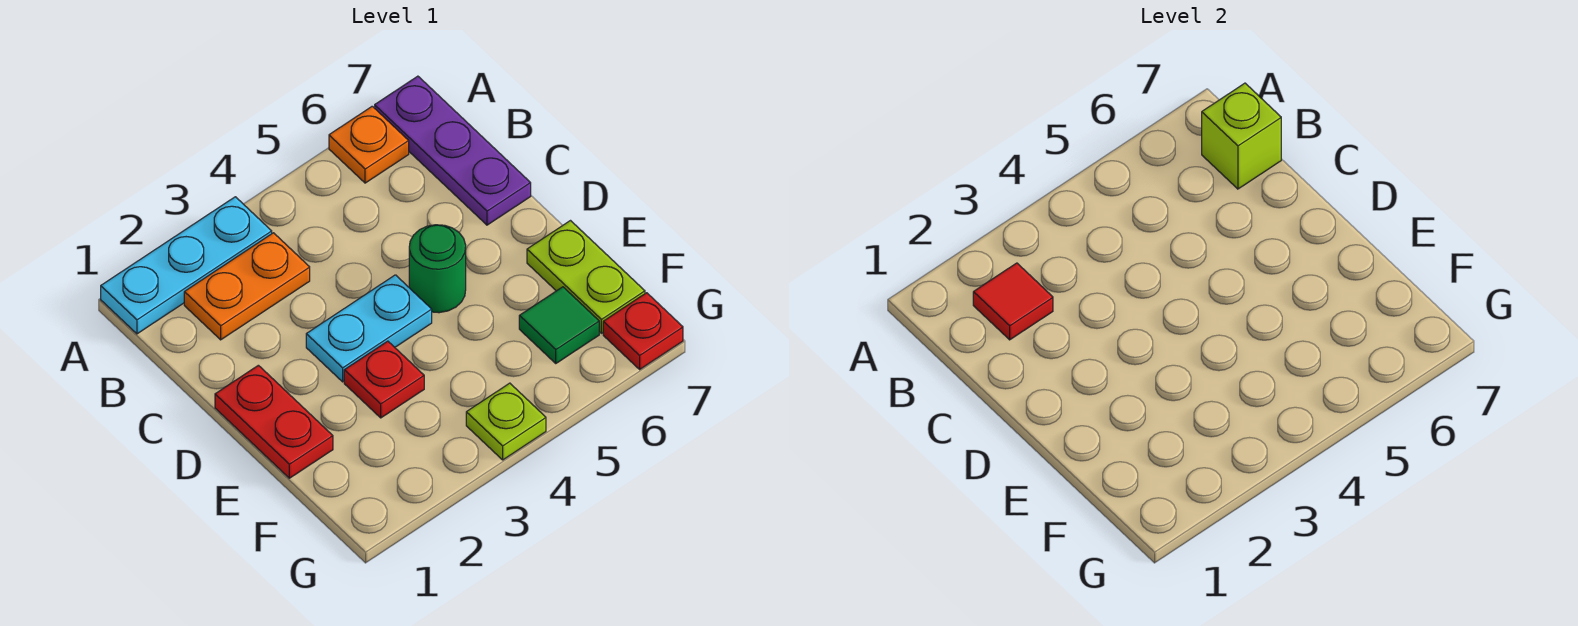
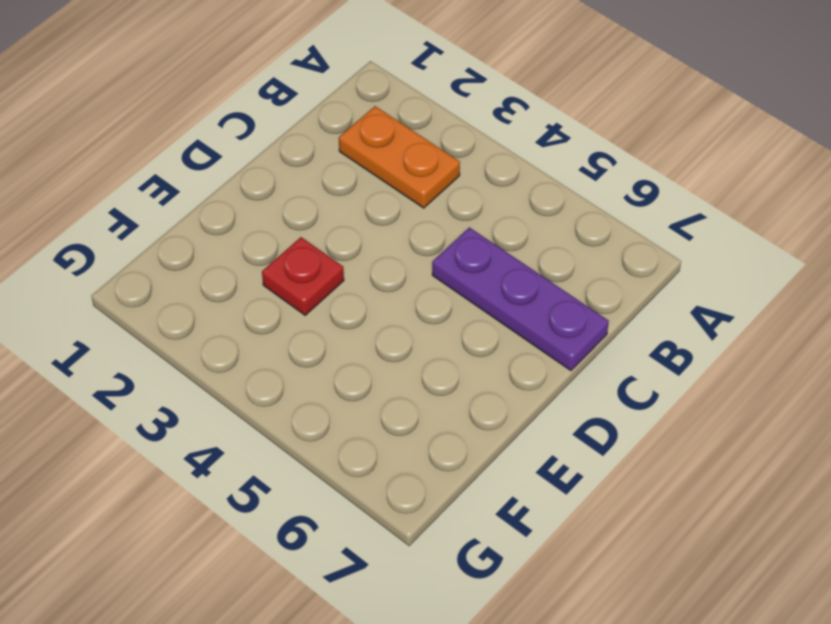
purple 1x3 plate [432,227,609,371] -> purple 1x3 plate turned to [375,76,531,225]
none -> cyan 1x3 plate [101,197,272,334]
none -> orange 1x1 plate [329,106,409,183]
none -> red 1x2 plate [215,365,333,478]

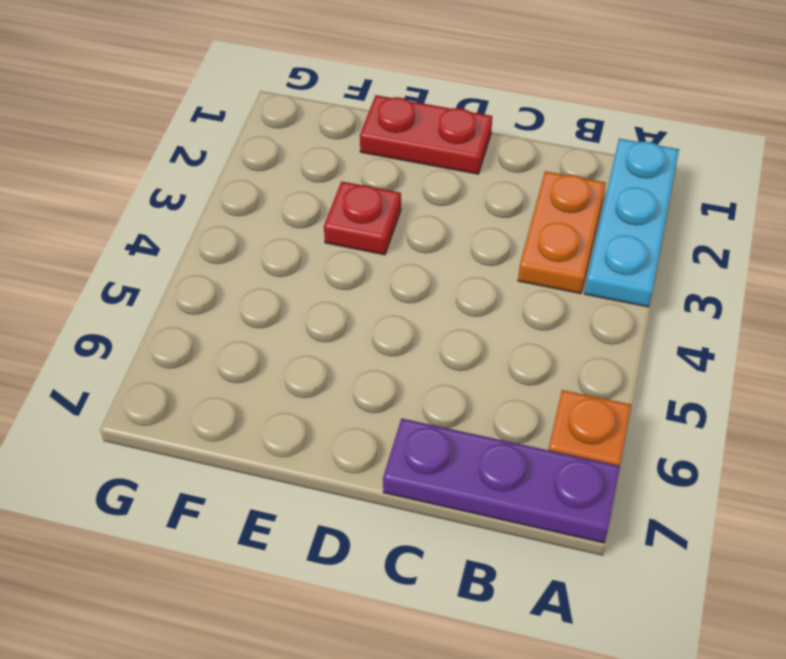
none -> cyan 1x2 plate [306,275,432,382]
none -> green 1x1 round brick [409,225,466,313]
none -> lime 1x2 plate [527,221,645,333]

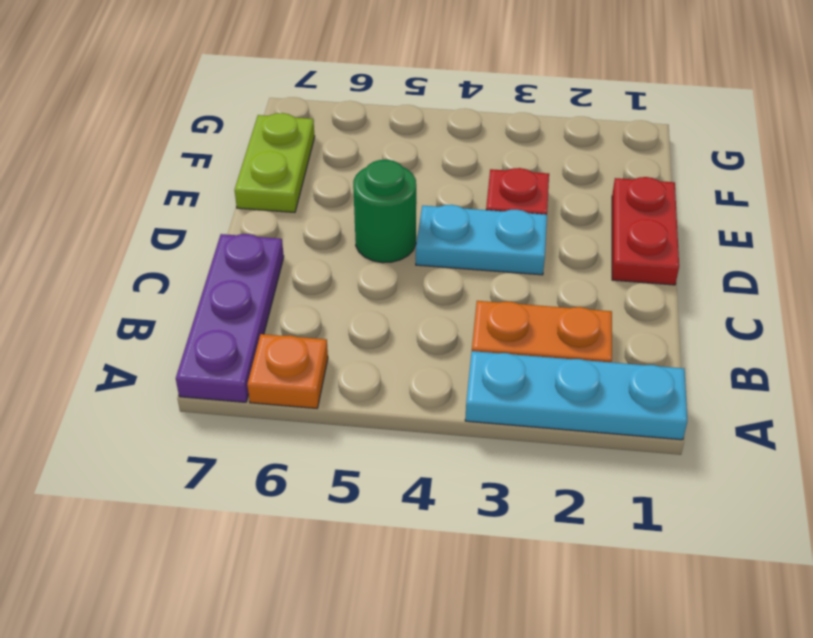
none -> green 1x1 tile [519,287,599,363]
none -> lime 1x1 plate [466,383,546,460]
none -> red 1x1 plate [603,293,683,369]

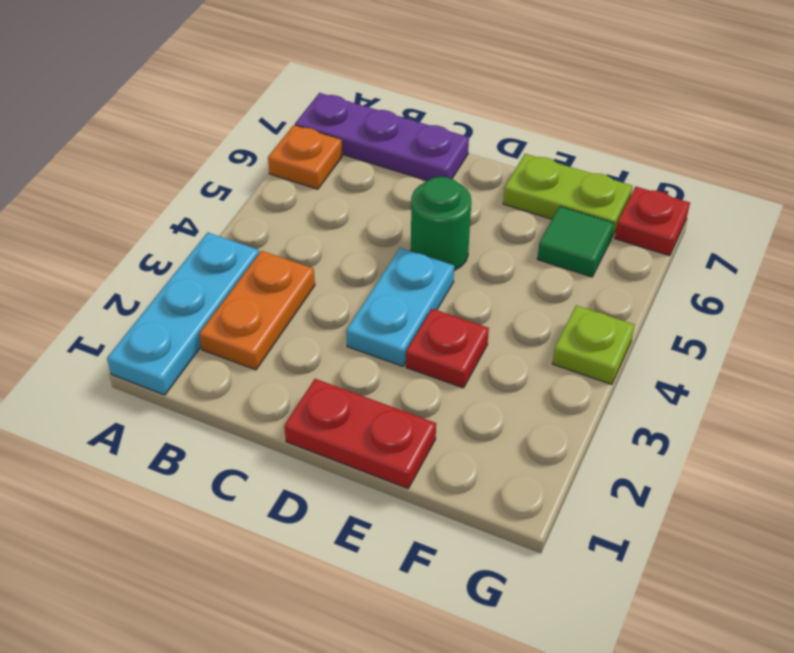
none -> red 1x1 tile [973,263,1053,340]
none -> lime 1x1 brick [1202,83,1281,189]

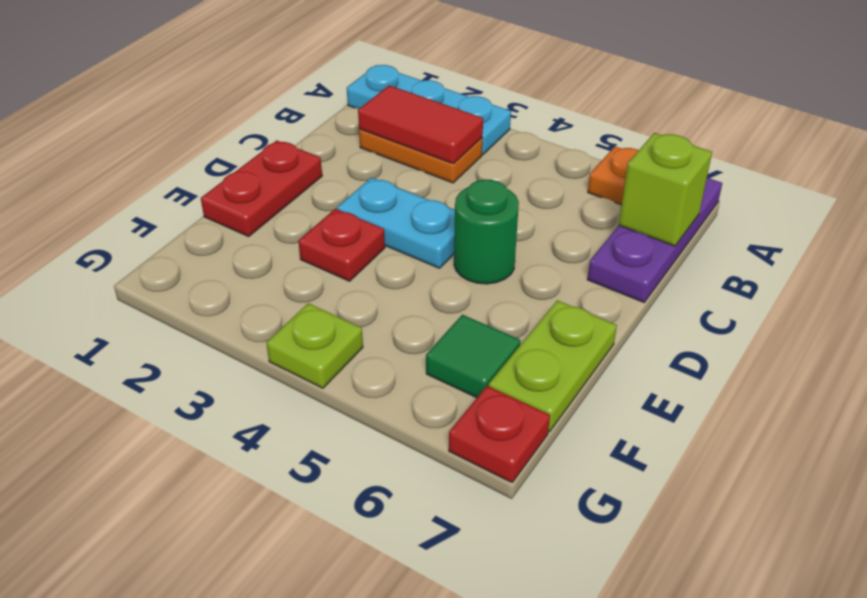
red 1x2 tile [358,85,483,164] -> red 1x1 tile [973,263,1053,340]

